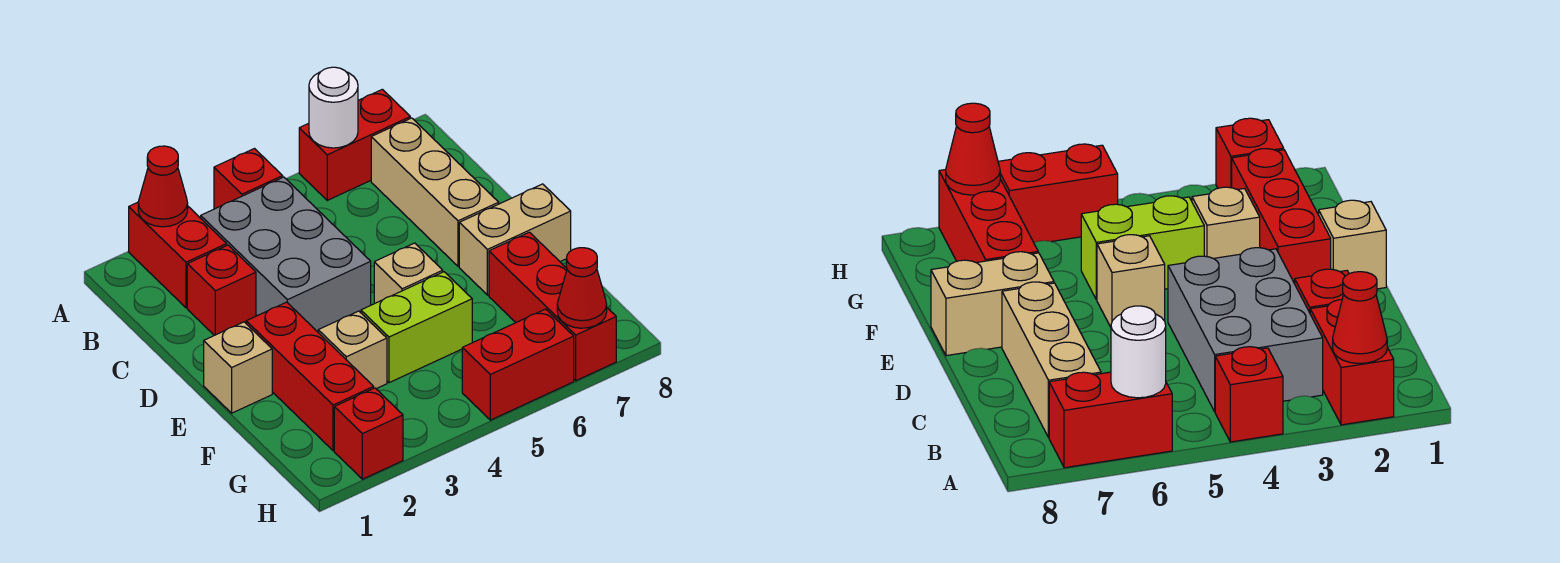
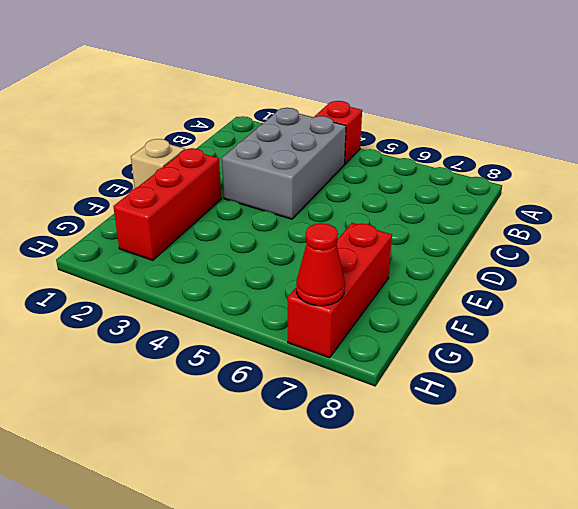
none -> red 1x2 brick [129,202,227,308]
none -> red 1x2 brick [299,89,410,200]
none -> tan 1x3 brick [371,118,499,266]

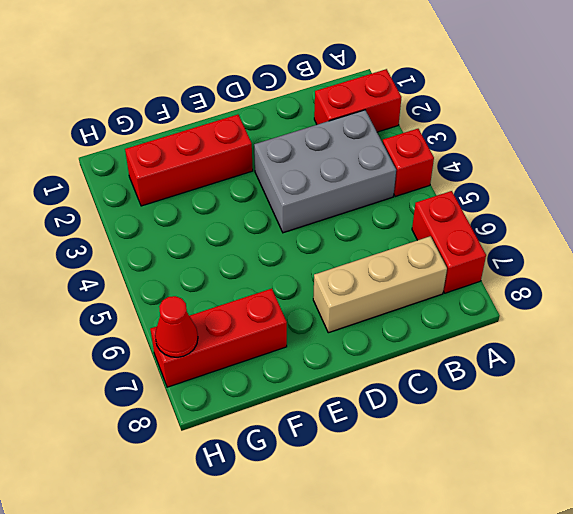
none -> red 1x1 brick [187,245,256,335]
none -> tan 1x1 brick [204,322,272,413]
none -> tan 1x1 brick [374,243,443,304]

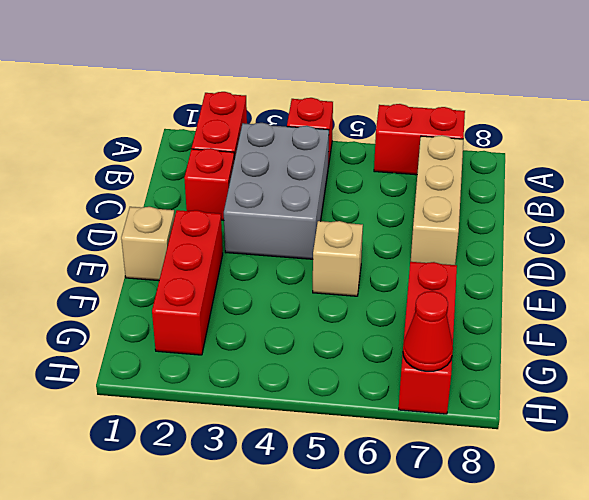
none -> tan 1x2 brick [459,184,571,295]
none -> tan 1x1 brick [318,311,387,389]
none -> lime 1x2 brick [361,272,472,383]

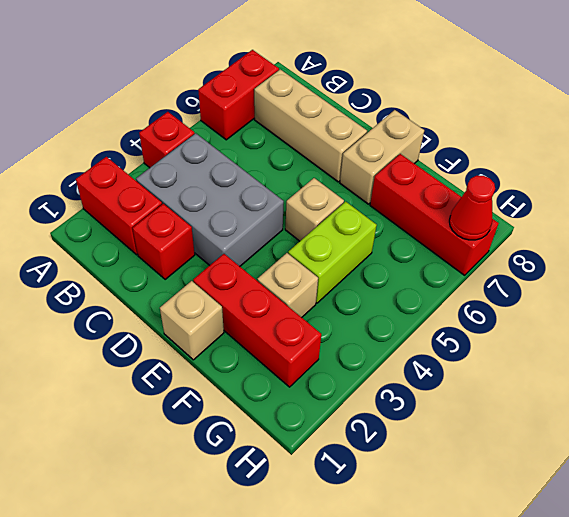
none -> red 1x1 brick [334,388,403,479]
none -> red 1x2 brick [462,309,574,420]
none -> red 1x1 cone [138,146,188,227]

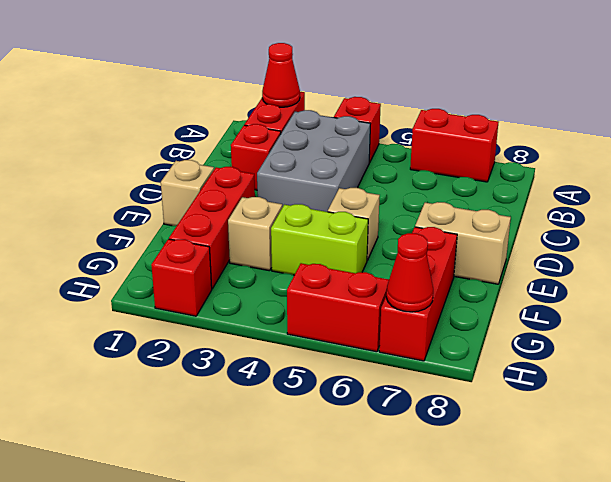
none -> tan 1x3 brick [371,118,499,266]
none -> white 1x1 round brick [309,67,358,148]

